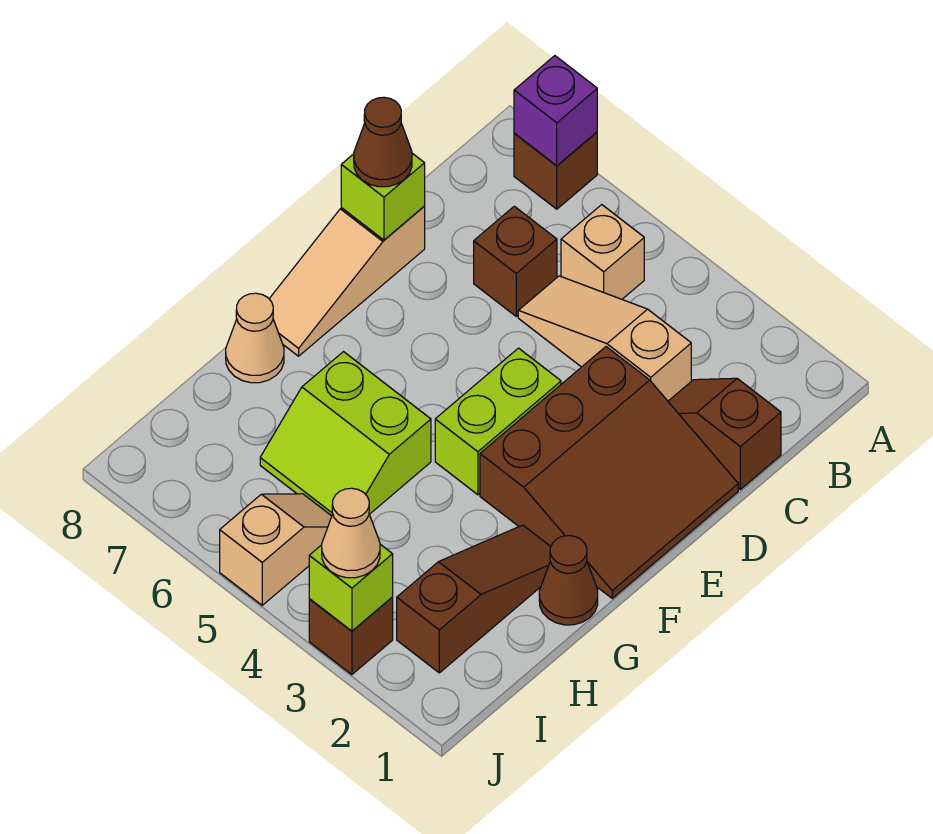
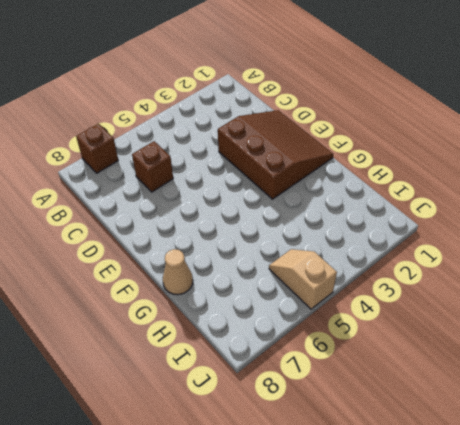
none -> tan 1x1 brick [561,205,644,299]
none -> brown 1x2 slope [668,378,781,489]
none -> tan 1x3 slope [518,276,691,401]

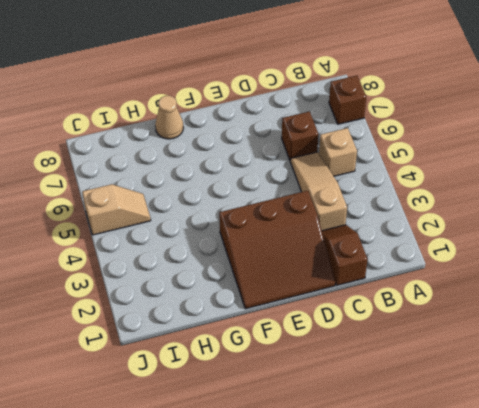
none -> tan 1x3 slope [269,206,425,356]
none -> lime 1x2 brick [435,348,561,495]
none -> brown 1x1 cone [539,536,598,625]

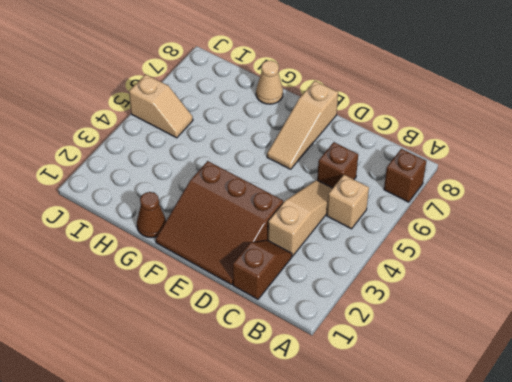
tan 1x3 slope [267,81,338,169] -> tan 1x3 slope turned to [269,206,425,356]
none -> lime 1x2 brick [435,348,561,495]
none -> brown 1x3 slope [397,525,551,673]
none -> lime 2x2 slope [260,352,431,516]

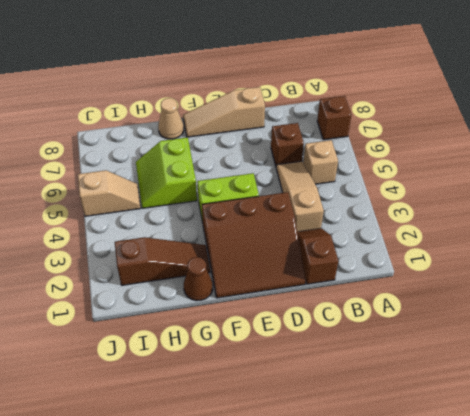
none -> brown 1x1 brick [309,598,393,675]
none -> purple 1x1 brick [514,56,597,166]
none -> lime 1x1 brick [341,153,425,240]

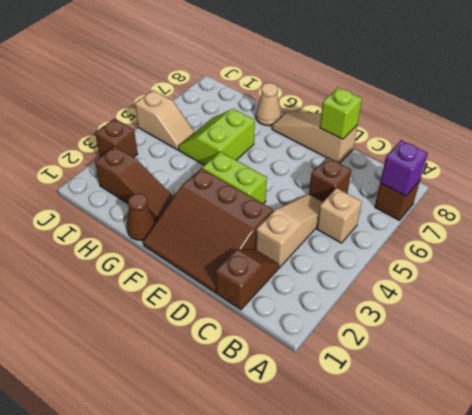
none -> lime 1x1 brick [309,544,393,631]
none -> brown 1x1 cone [354,97,412,187]
none -> tan 1x1 cone [322,488,380,578]

